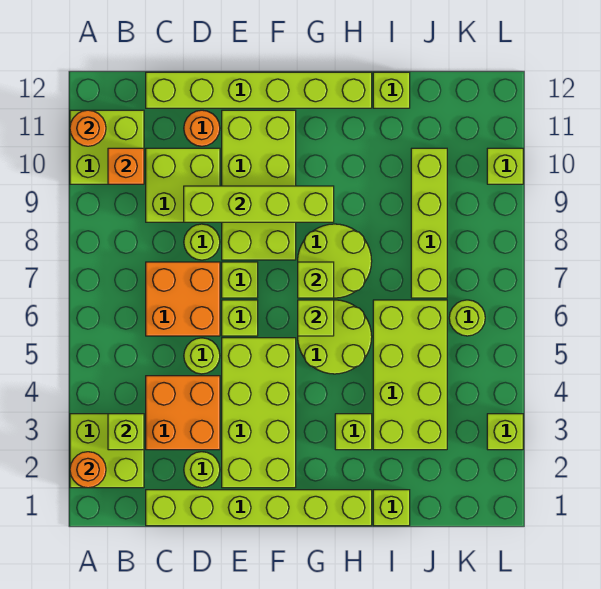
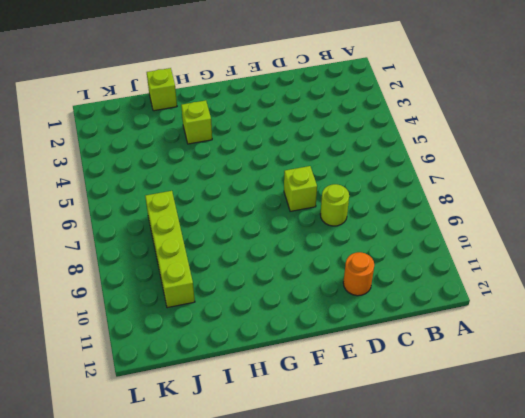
none -> lime 2x2 brick [70,414,144,488]
none -> lime 2x2 brick [70,110,144,184]
none -> lime 1x6 brick [146,490,372,526]
none -> orange 2x2 brick [146,376,220,450]

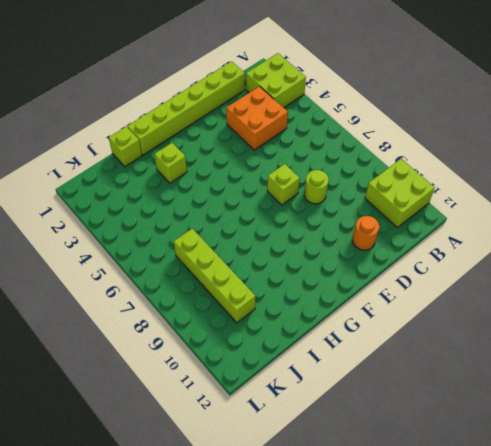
none -> orange 2x2 brick [146,262,220,336]
none -> lime 2x2 brick [146,148,220,222]
none -> lime 1x6 brick [146,72,372,108]
none -> lime 1x1 round brick [184,452,220,488]

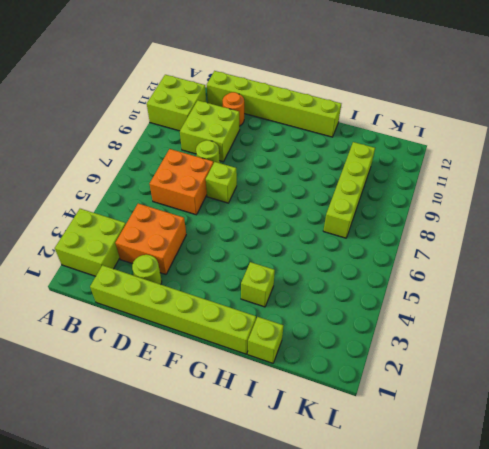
none -> lime 1x1 round brick [184,338,220,374]
none -> lime 2x4 brick [222,338,296,488]
none -> lime 1x1 brick [222,300,258,336]
none -> lime 2x4 brick [222,110,296,260]

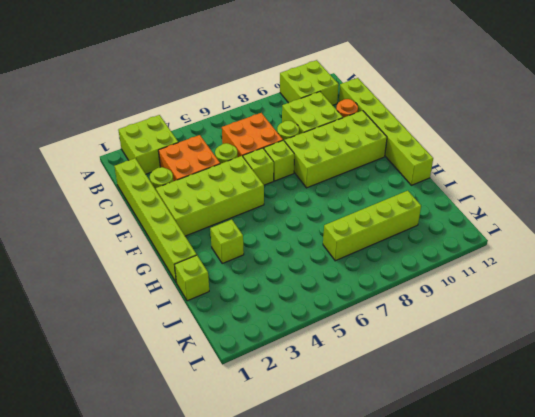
none -> lime 2x2 round brick [298,300,372,374]
none -> lime 2x2 round brick [298,224,372,298]
none -> lime 2x4 brick [373,300,447,450]
none -> lime 1x1 brick [373,72,410,108]

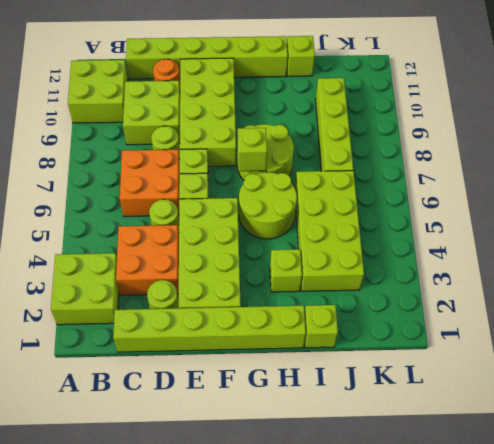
none -> lime 1x1 round brick [449,300,485,336]
none -> lime 1x1 brick [487,414,523,450]
none -> lime 1x1 brick [487,148,523,184]
none -> orange 1x1 round brick [70,452,106,488]

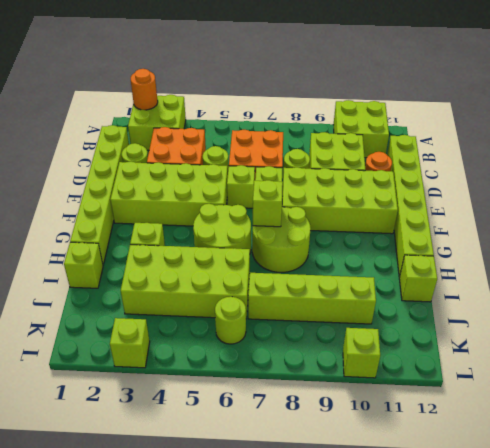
none -> orange 1x1 round brick [70,110,106,146]
none -> lime 1x1 brick [108,414,144,450]
none -> orange 1x1 brick [108,148,144,184]
none -> lime 1x4 brick [184,186,334,222]

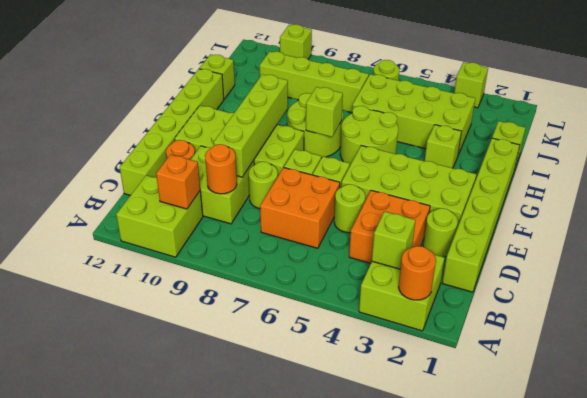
orange 1x1 round brick [205,144,237,194] -> orange 1x1 round brick moved to [70,110,106,146]
none -> lime 1x1 brick [298,300,334,336]

